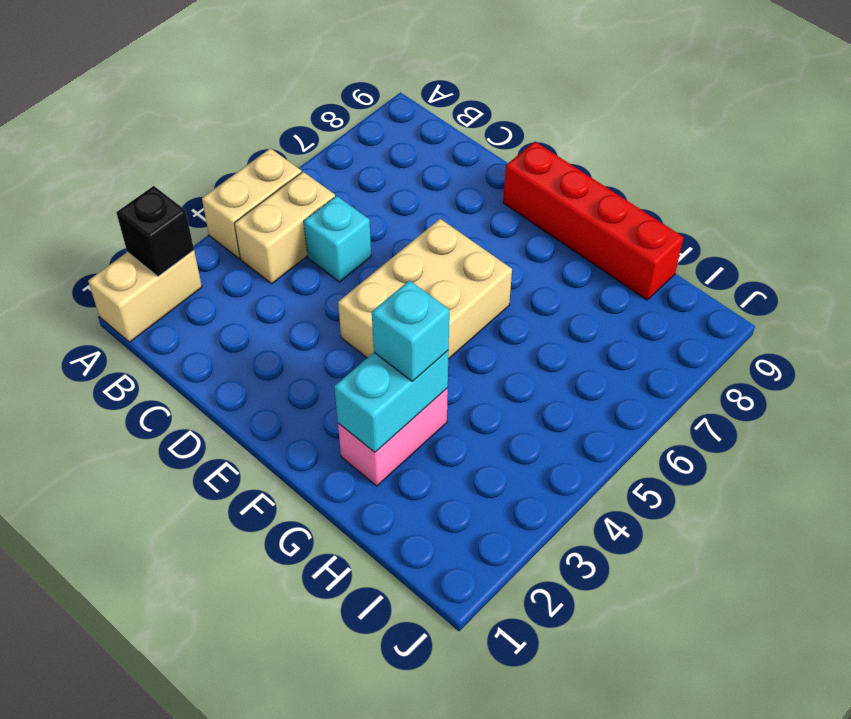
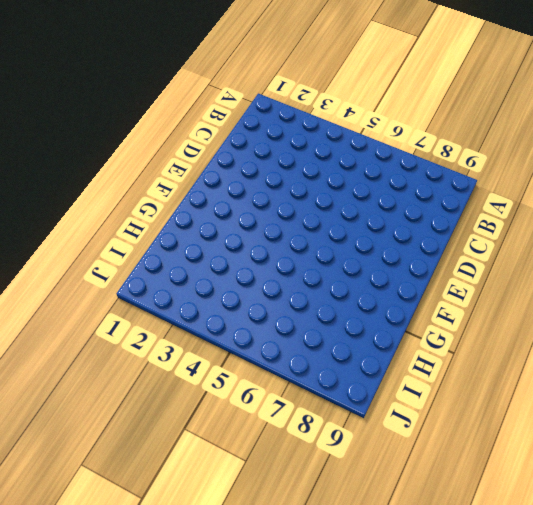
none -> tan 1x2 brick [88,250,202,342]
none -> tan 1x2 brick [202,148,302,259]

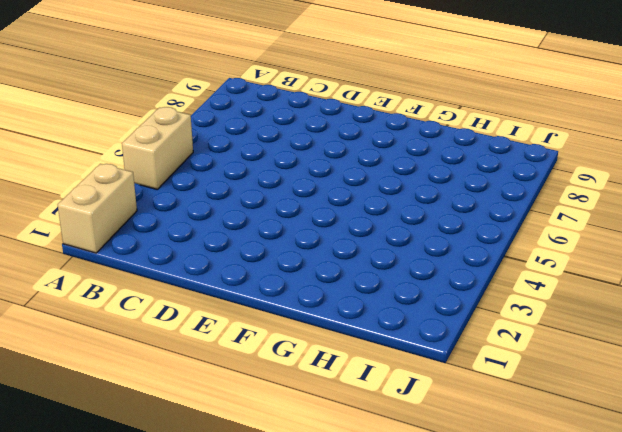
none -> tan 1x2 brick [235,172,335,284]
none -> cyan 1x1 brick [304,196,371,282]

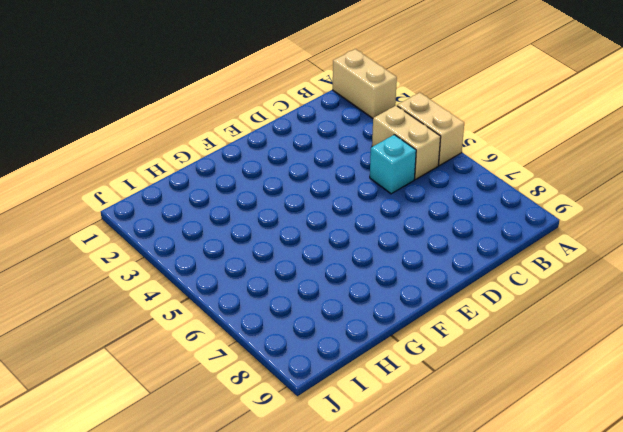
none -> tan 2x3 brick [338,219,512,359]
none -> red 1x4 brick [503,142,684,300]

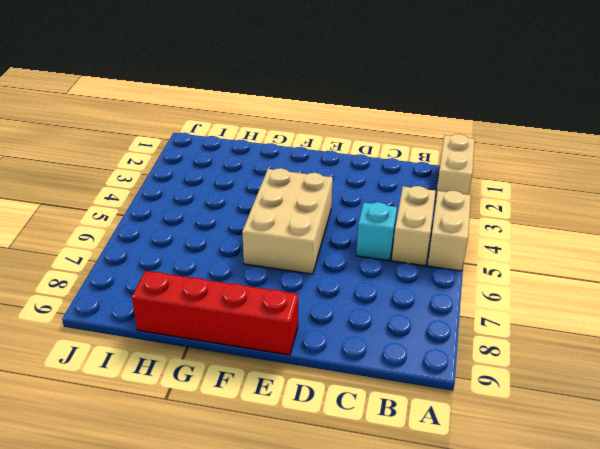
none -> pink 1x2 brick [338,388,448,486]
none -> black 1x1 brick [116,186,194,277]

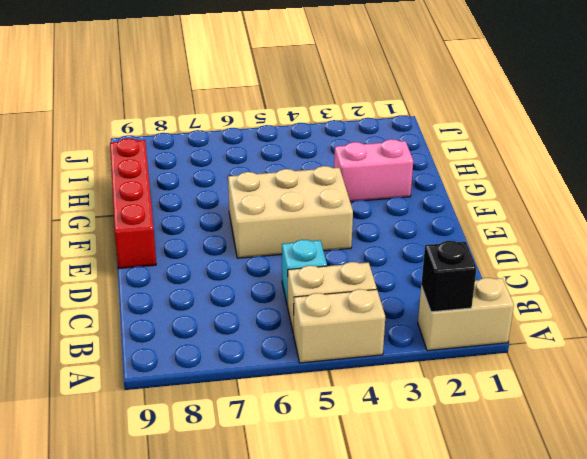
none -> cyan 1x2 brick [334,351,449,452]
none -> cyan 1x1 brick [372,281,449,382]

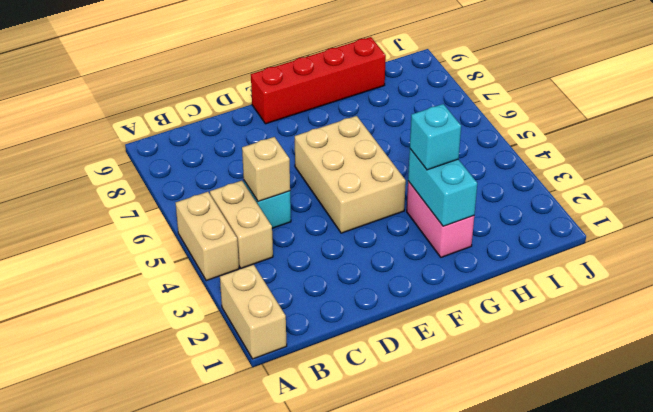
tan 1x1 brick [242,137,290,202] -> none
none -> black 1x1 brick [116,186,194,277]

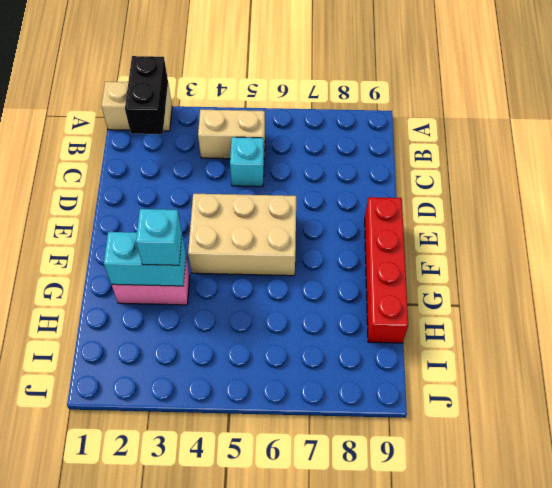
black 1x2 brick [125,56,168,134] -> black 1x1 brick [116,186,194,277]
none -> tan 1x2 brick [202,148,302,259]

